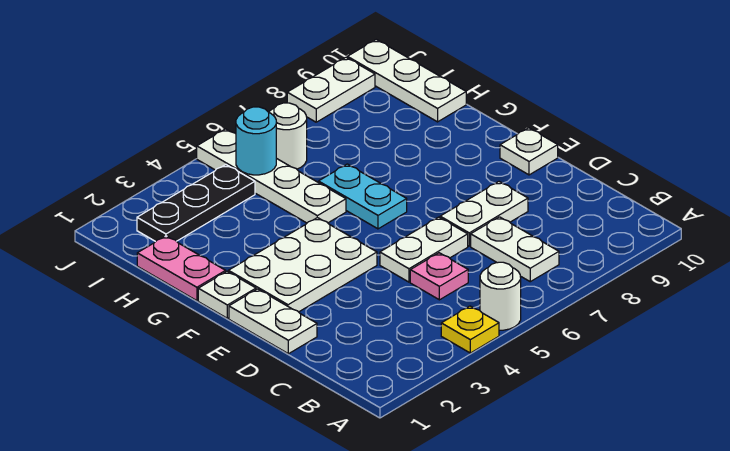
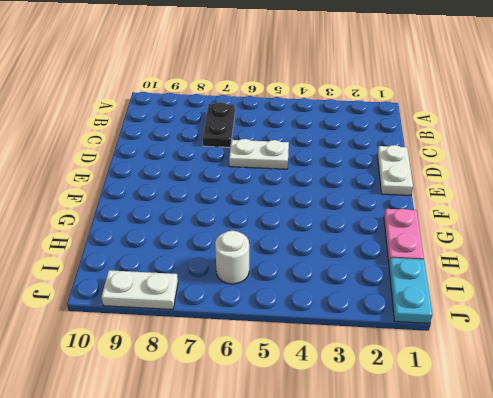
black 1x2 plate [203,102,235,147] -> white 1x2 plate [471,217,559,282]
cyan 1x2 plate [389,258,433,323] -> cyan 1x2 plate moved to [319,164,407,229]
none -> yellow 1x1 plate [441,306,499,353]
none -> white 1x1 round brick [480,262,521,330]
none -> pink 1x1 plate [410,253,468,300]

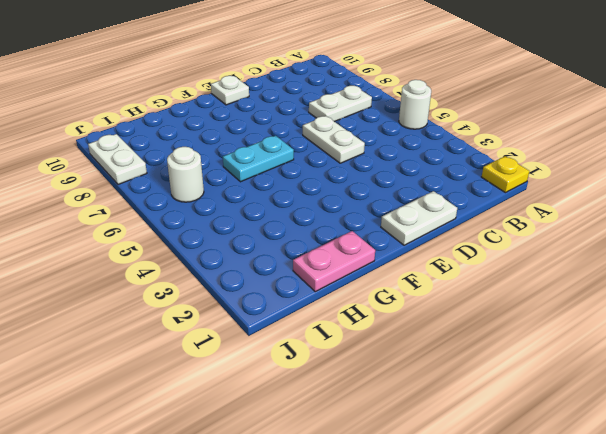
yellow 1x1 plate [482,156,529,193] -> yellow 1x1 plate moved to [441,306,499,353]
none -> pink 1x1 plate [410,253,468,300]
none -> white 1x2 plate [440,182,528,246]
none -> white 2x3 plate [228,218,377,312]

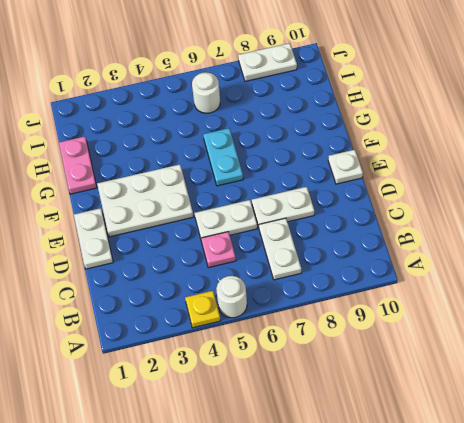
none -> white 1x1 plate [198,271,256,318]
none -> white 1x4 plate [197,129,346,223]
none -> white 1x3 plate [347,39,466,122]

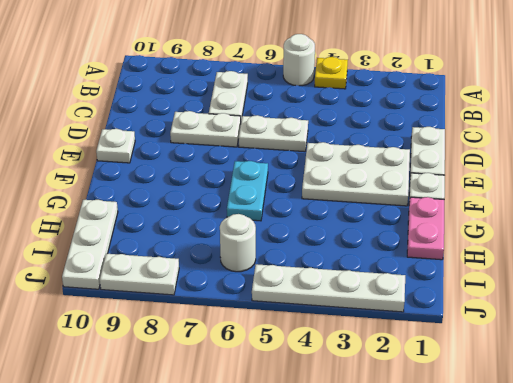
white 1x4 plate [252,264,405,312] -> white 1x4 plate turned to [197,129,346,223]
none -> pink 1x1 plate [410,253,468,300]
none -> black 1x3 plate [137,165,255,242]
none -> cyan 1x1 round brick [236,107,276,175]

